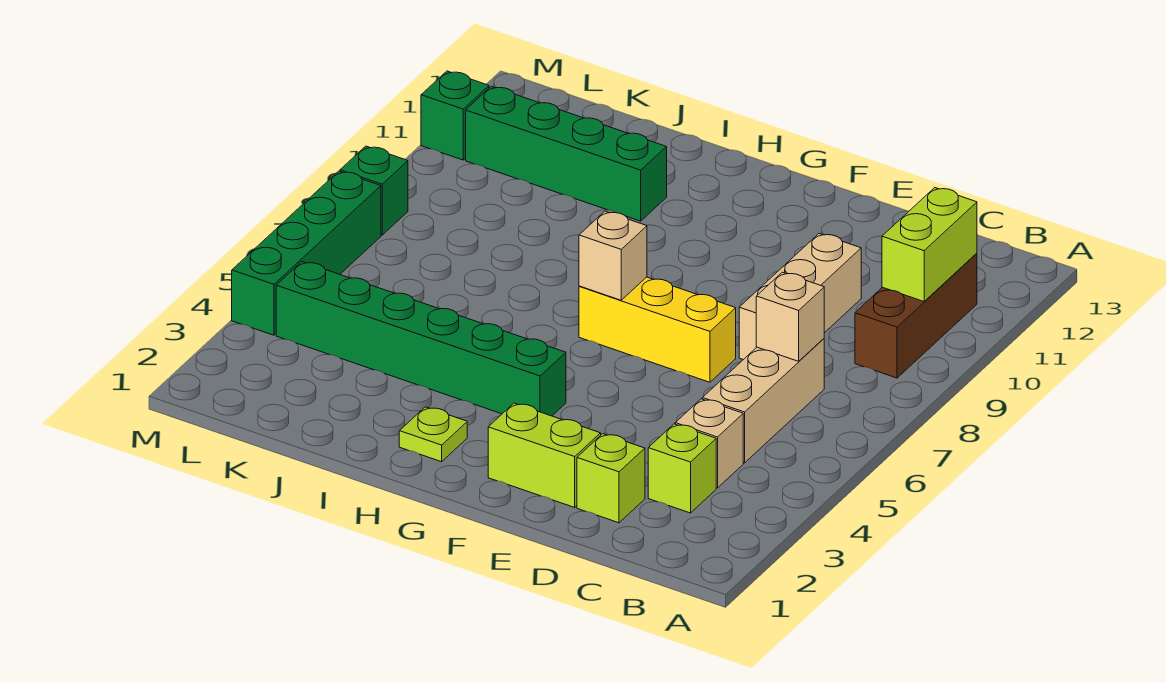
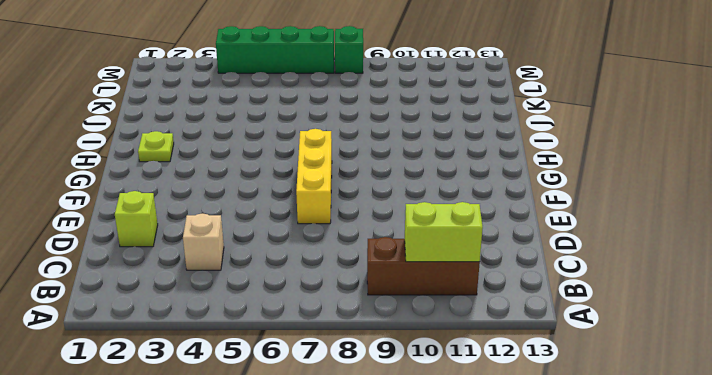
none -> lime 1x1 brick [648,424,716,513]
none -> tan 1x3 brick [702,339,824,463]
none -> tan 1x3 brick [739,234,861,360]

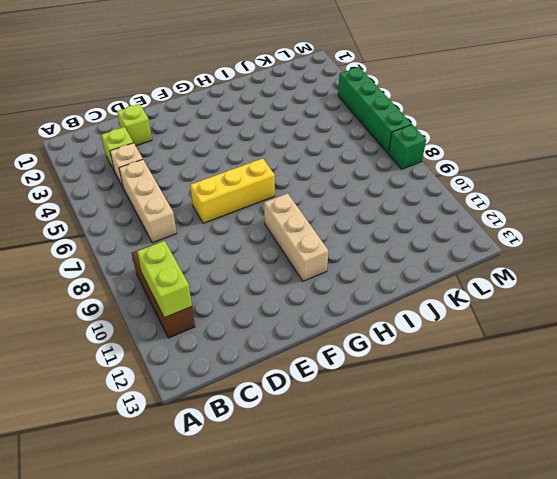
tan 1x3 brick [264,193,328,281] -> tan 1x3 brick moved to [739,234,861,360]
none -> lime 1x2 brick [488,403,601,507]
none -> green 1x6 brick [276,262,566,416]
none -> lime 1x1 plate [399,407,467,462]

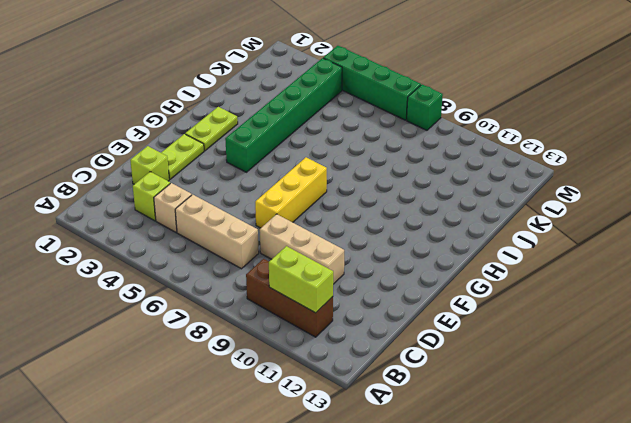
lime 1x2 plate [161,134,204,179] -> lime 1x2 brick [488,403,601,507]
lime 1x2 plate [185,107,238,151] -> lime 1x1 plate [399,407,467,462]
none -> green 1x4 brick [466,86,667,221]
none -> green 1x1 brick [421,71,489,160]
none -> tan 1x1 brick [756,272,824,361]

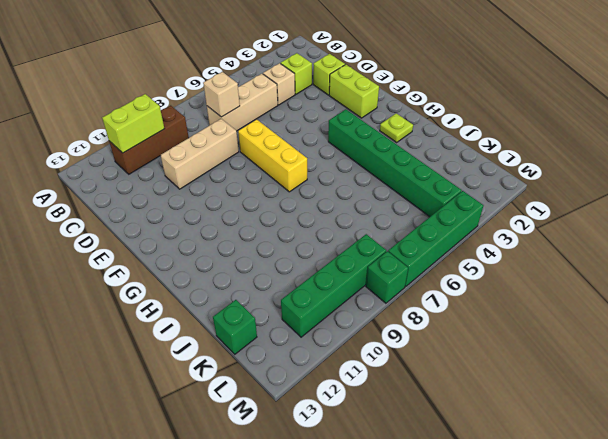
green 1x1 brick [213,300,257,354] -> green 1x1 brick moved to [421,71,489,160]
green 1x4 brick [281,234,386,337] -> green 1x4 brick turned to [466,86,667,221]
none -> tan 1x1 brick [579,211,647,300]

